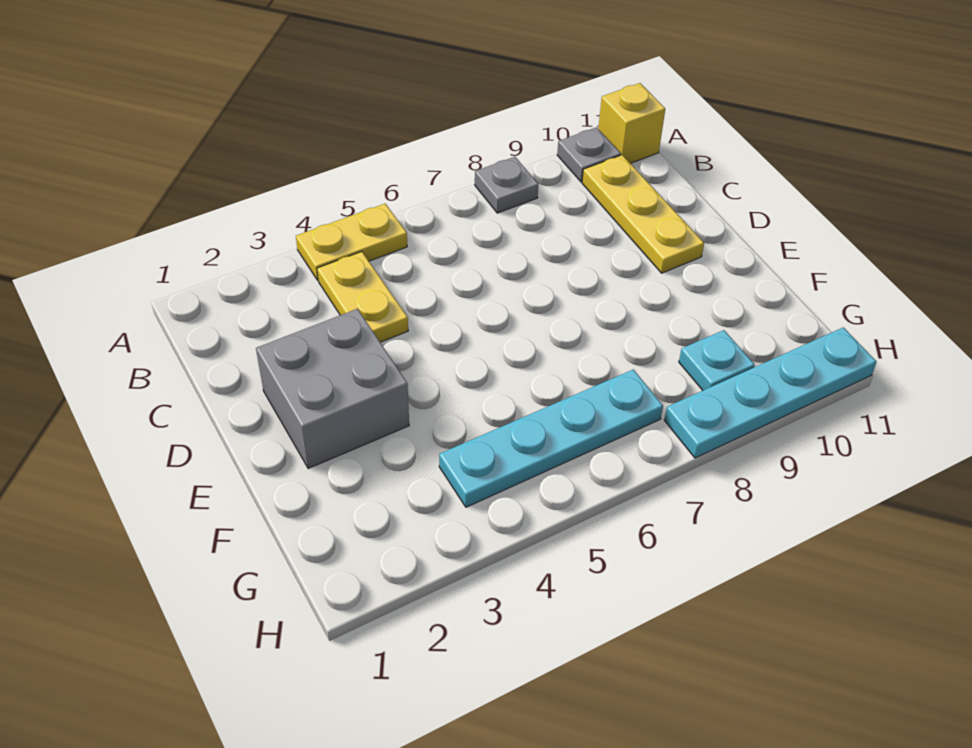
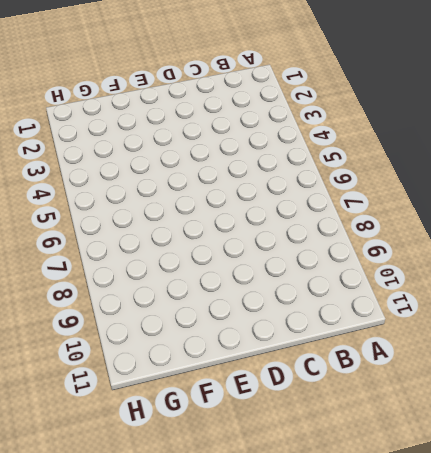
none -> yellow 1x2 plate [296,204,407,280]
none -> grey 1x1 plate [475,157,538,213]

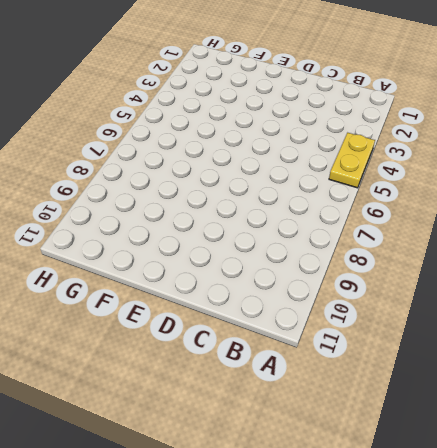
none -> grey 1x1 plate [475,157,538,213]
none -> grey 1x1 plate [557,127,621,182]

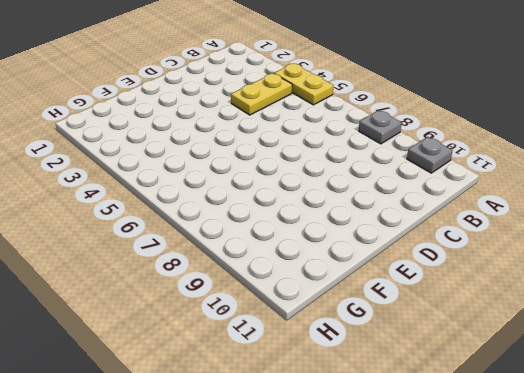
none -> yellow 1x1 brick [598,83,665,163]
none -> yellow 1x3 plate [582,155,704,273]

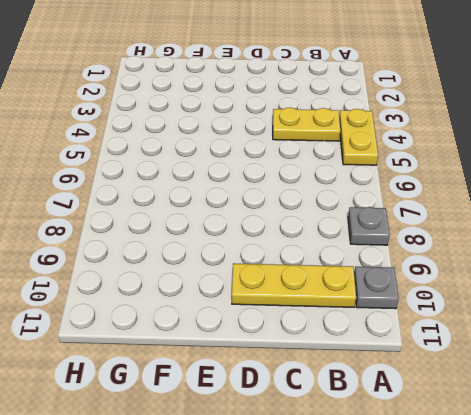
none -> yellow 1x1 brick [598,83,665,163]
none -> grey 2x2 brick [256,309,409,469]

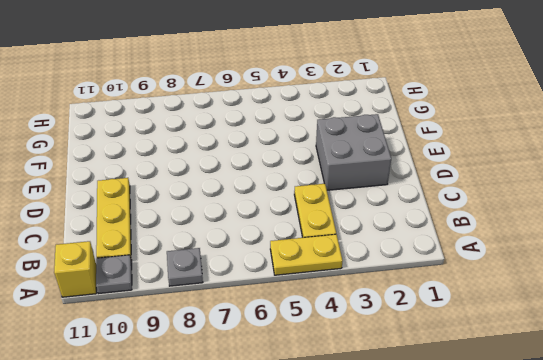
none -> cyan 1x4 plate [439,369,663,507]
none -> cyan 1x1 plate [679,330,755,390]

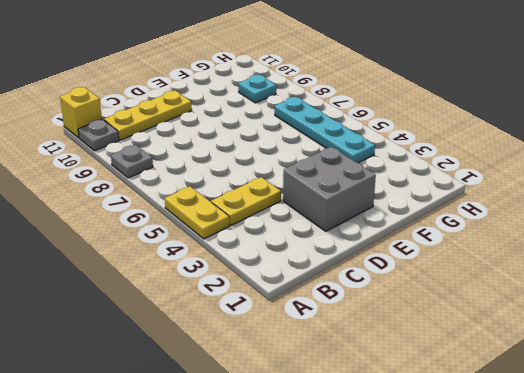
none -> cyan 1x4 plate [664,327,877,458]

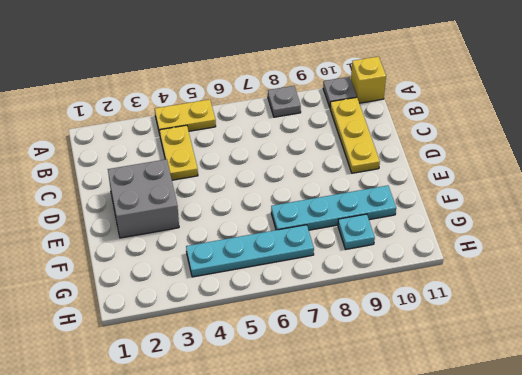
cyan 1x4 plate [271,185,396,230] -> cyan 1x4 plate moved to [664,327,877,458]

